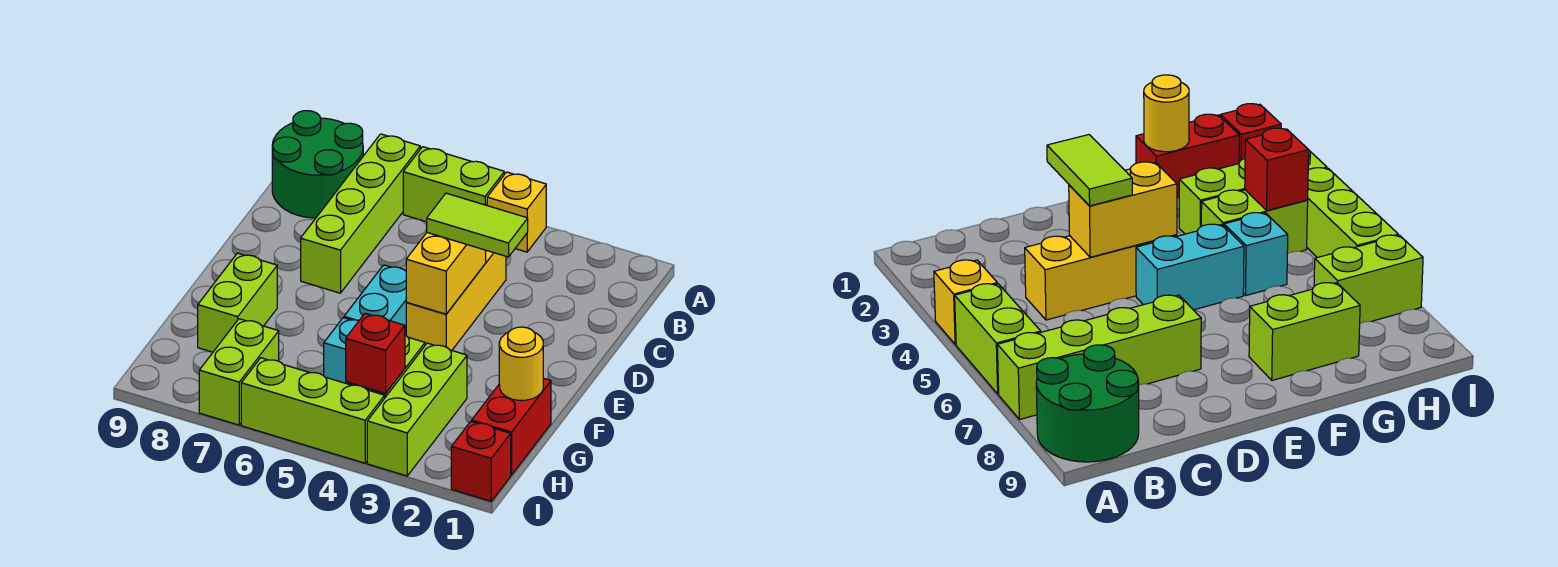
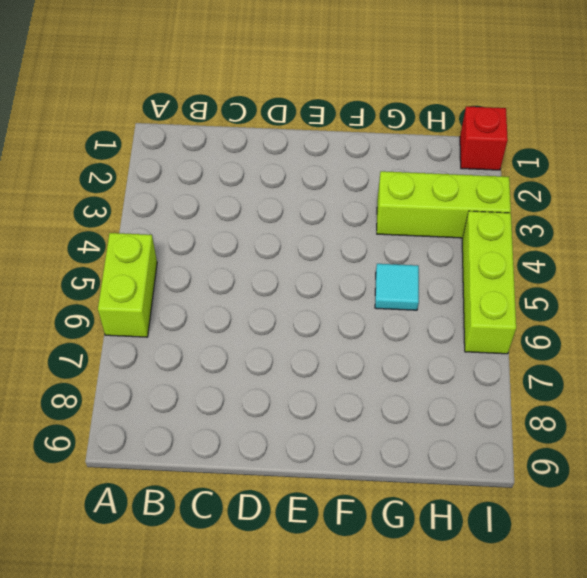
cyan 1x1 tile [375,264,419,310] -> cyan 1x1 brick [324,318,359,383]
none -> yellow 1x1 brick [487,172,546,252]
none -> lime 1x4 brick [301,134,420,293]
none -> green 2x2 round brick [272,111,363,218]

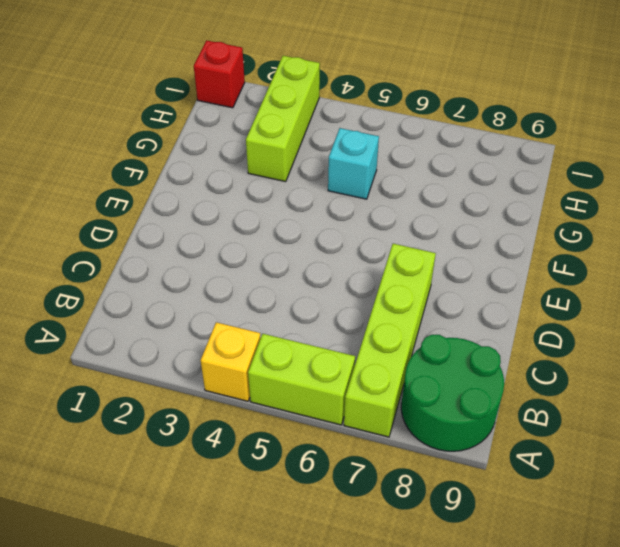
none -> yellow 1x3 brick [406,250,506,350]
none -> cyan 1x2 brick [344,265,407,335]
none -> lime 1x2 brick [198,253,277,352]

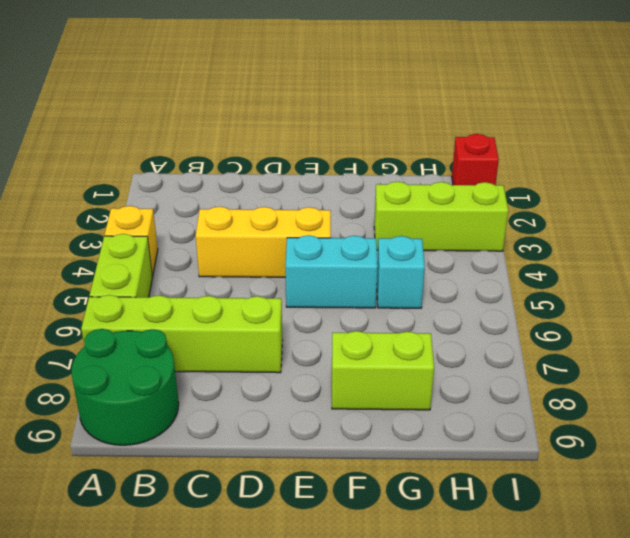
none -> red 1x2 brick [472,378,551,475]
none -> lime 1x2 brick [1201,190,1308,254]
none -> lime 1x2 brick [199,319,279,425]

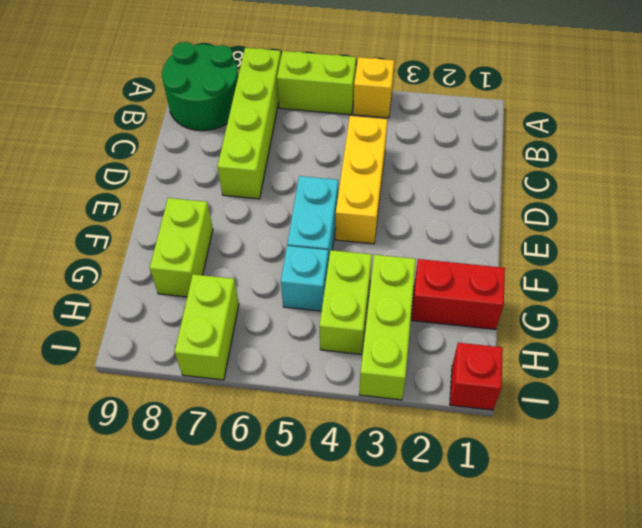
red 1x2 brick [411,259,505,329] -> red 1x2 brick turned to [472,378,551,475]
none -> lime 1x3 brick [241,358,385,463]
none -> yellow 1x2 brick [406,233,486,314]
none -> yellow 1x1 round brick [499,327,543,400]

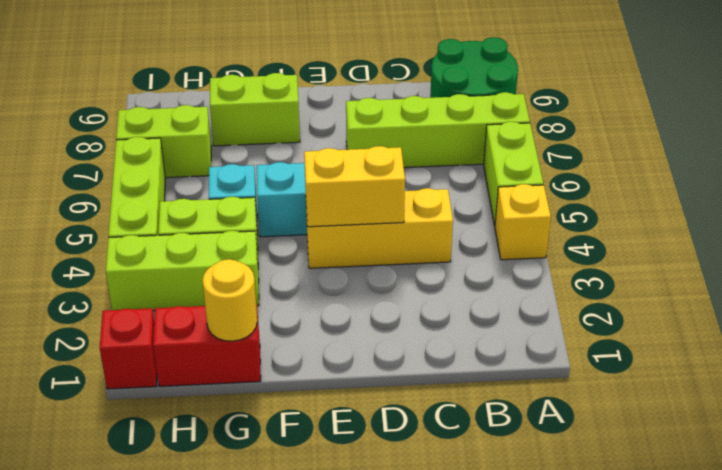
none -> red 1x1 brick [346,313,405,393]
none -> lime 1x2 tile [427,193,528,257]

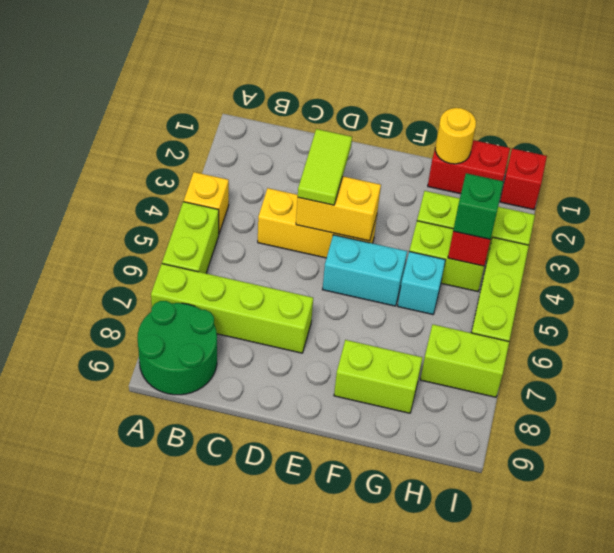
green 1x1 brick [453,173,503,239] -> none

